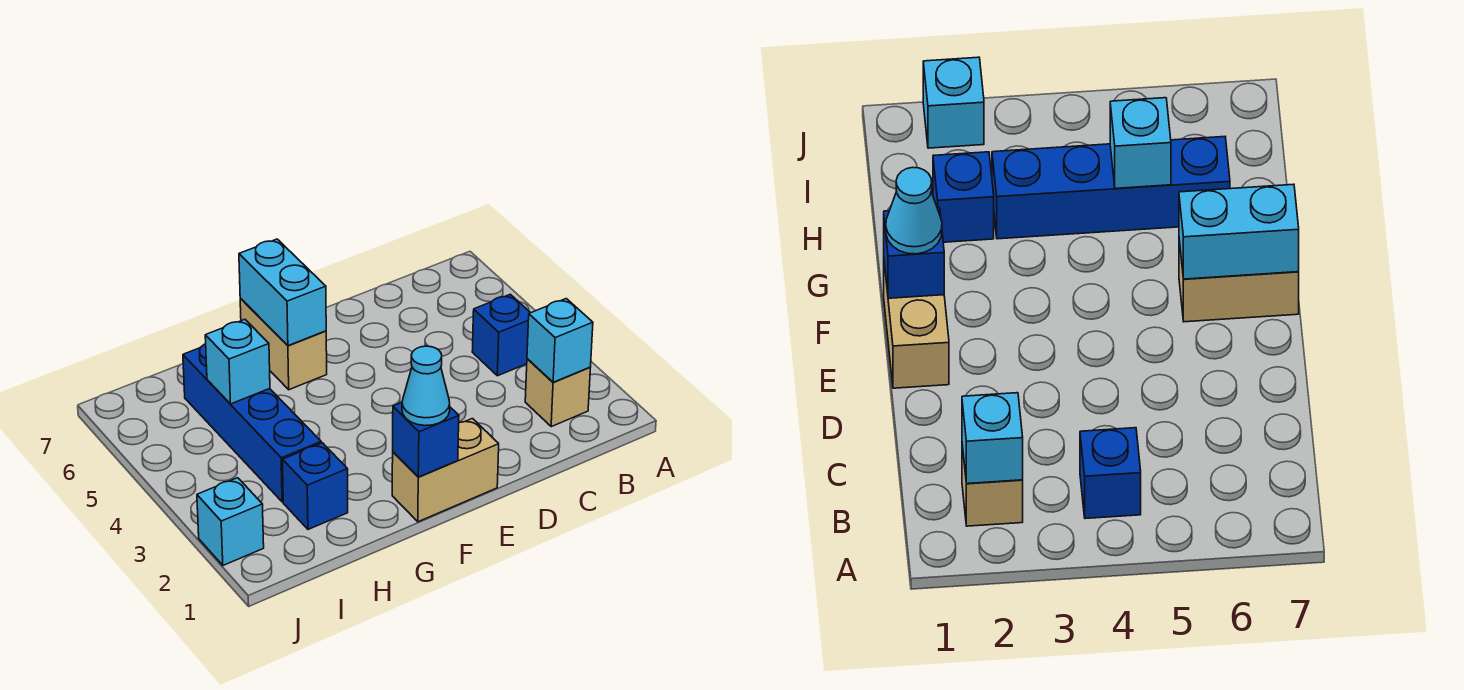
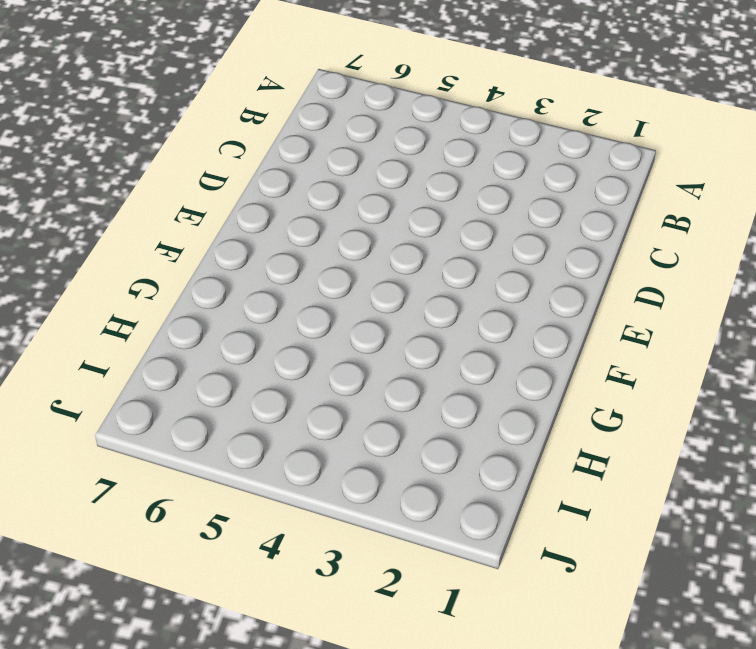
none -> tan 1x1 brick [525,359,590,427]
none -> blue 1x1 brick [472,294,530,376]
none -> tan 1x2 brick [392,419,499,522]

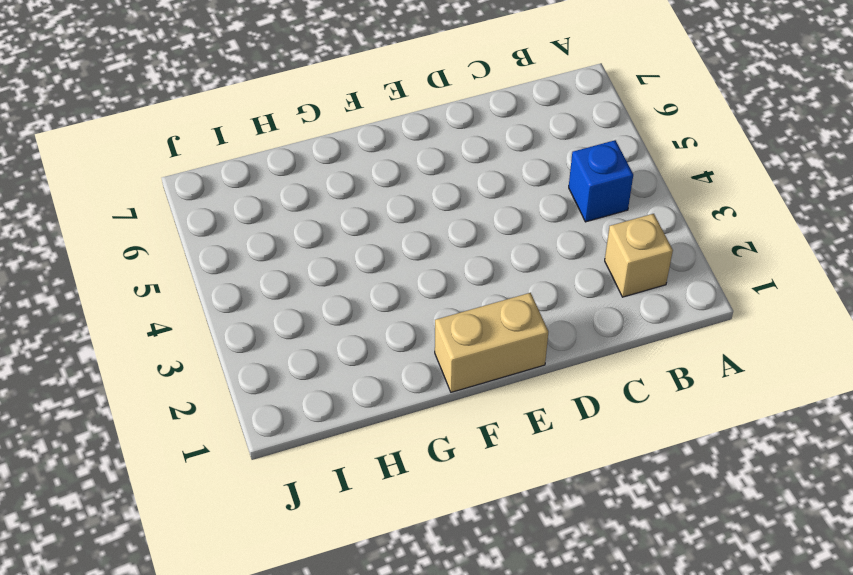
none -> tan 1x2 brick [240,298,327,390]
none -> blue 1x1 brick [283,443,348,529]
none -> blue 1x4 brick [183,344,321,502]

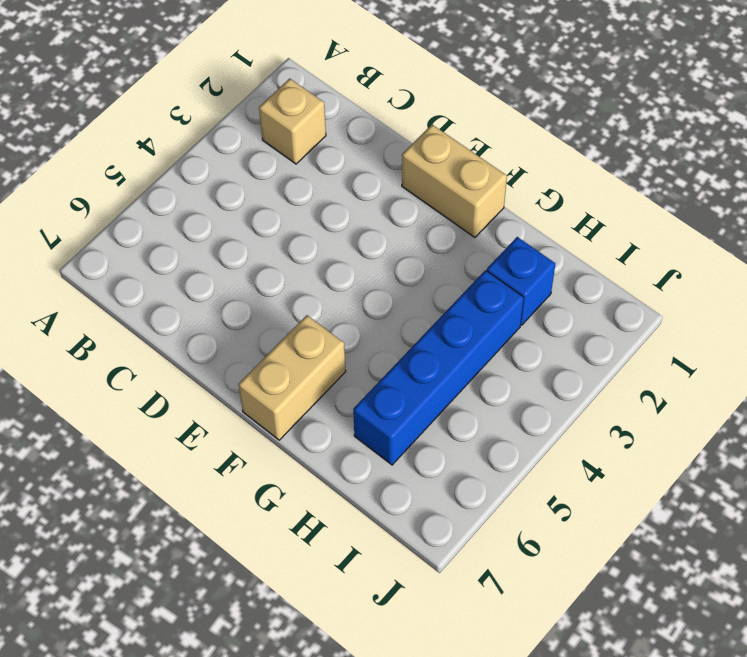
none -> blue 1x1 brick [472,294,530,376]
none -> cyan 1x1 brick [197,478,264,565]
none -> cyan 1x1 brick [527,299,593,382]

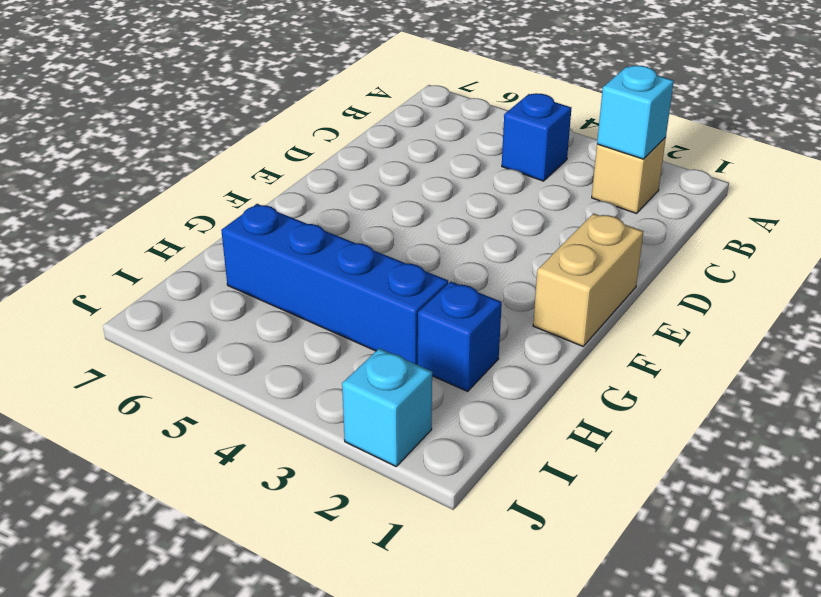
none -> tan 1x2 brick [240,298,327,390]
none -> blue 1x1 brick [393,403,459,477]
none -> cyan 1x2 brick [239,239,326,346]

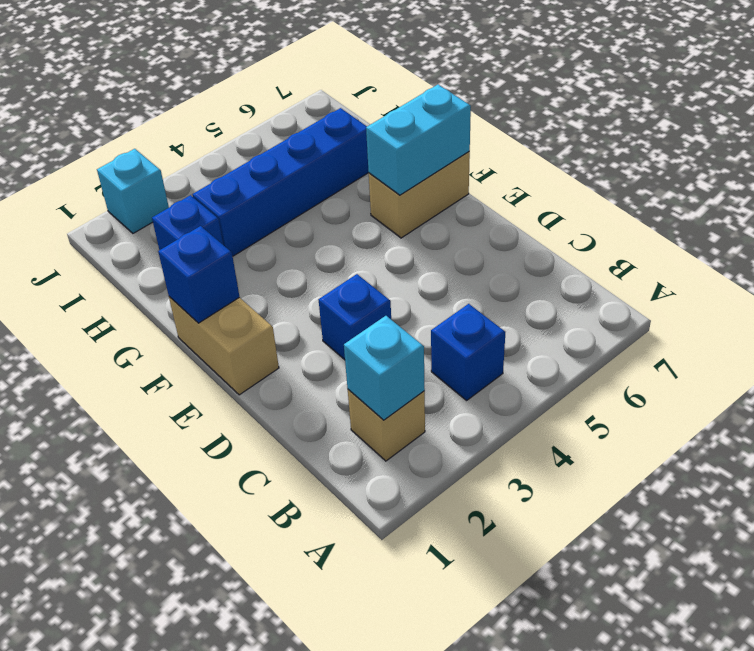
blue 1x1 brick [319,274,391,360] -> none
none -> cyan 1x1 brick [205,319,270,404]
none -> cyan 1x1 cone [402,346,450,426]

